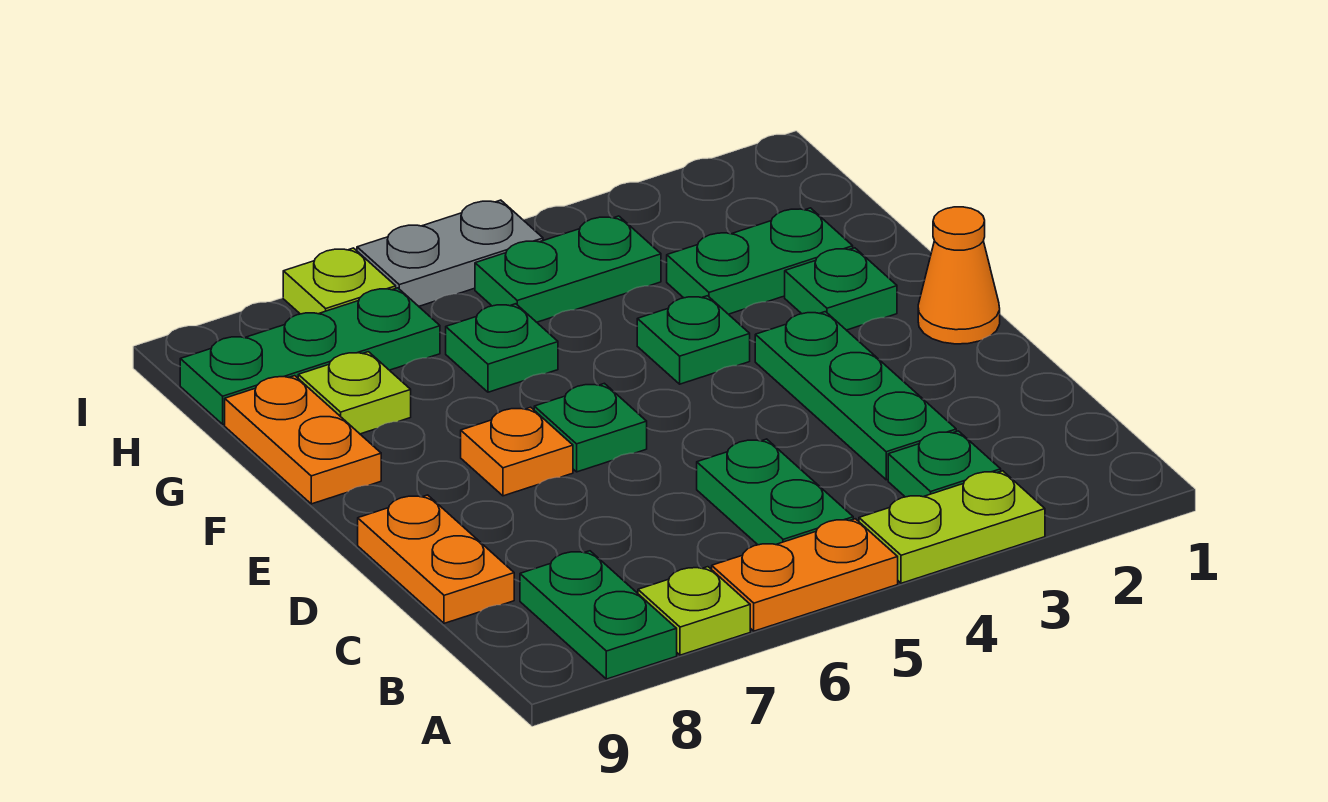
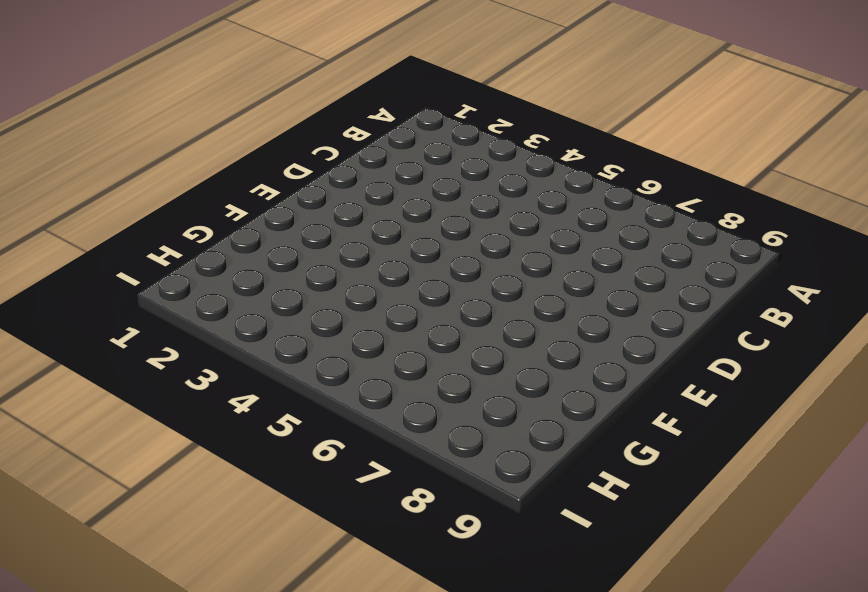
none -> lime 1x2 plate [859,471,1045,583]
none -> orange 1x2 plate [712,519,898,631]
none -> lime 1x1 plate [638,567,750,655]

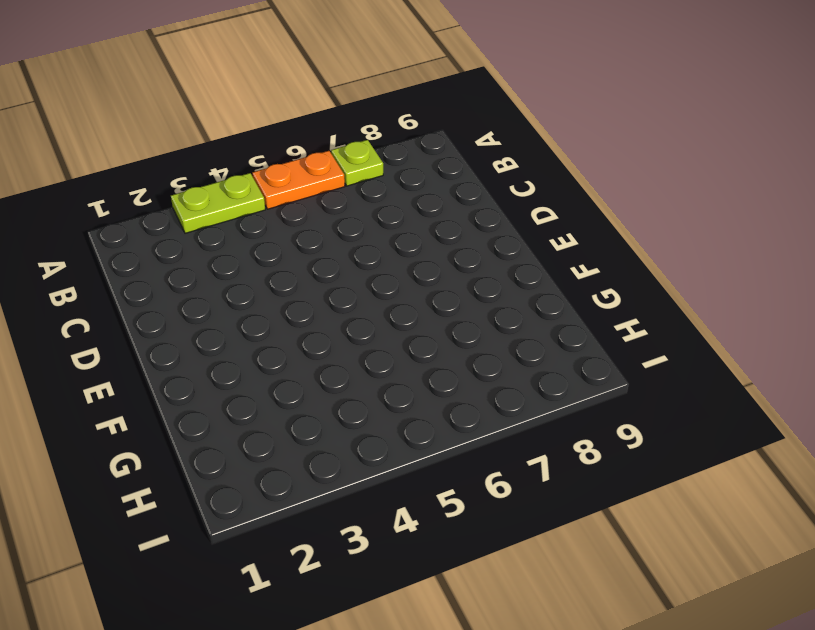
none -> green 1x2 plate [520,551,677,679]
none -> green 1x1 plate [888,431,1001,497]
none -> green 1x2 plate [697,439,853,545]

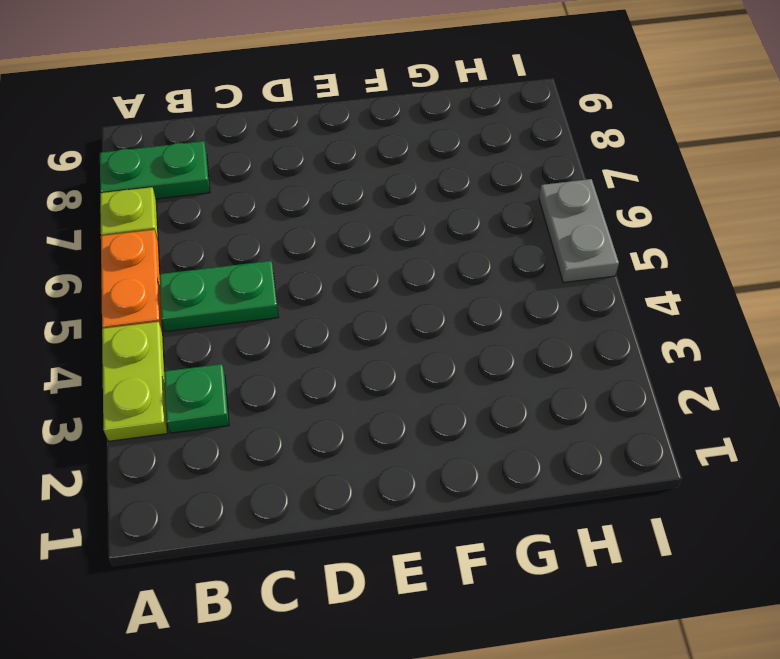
none -> green 1x3 plate [755,312,956,480]
none -> orange 1x2 plate [358,495,514,623]
none -> orange 1x1 cone [918,207,1000,344]

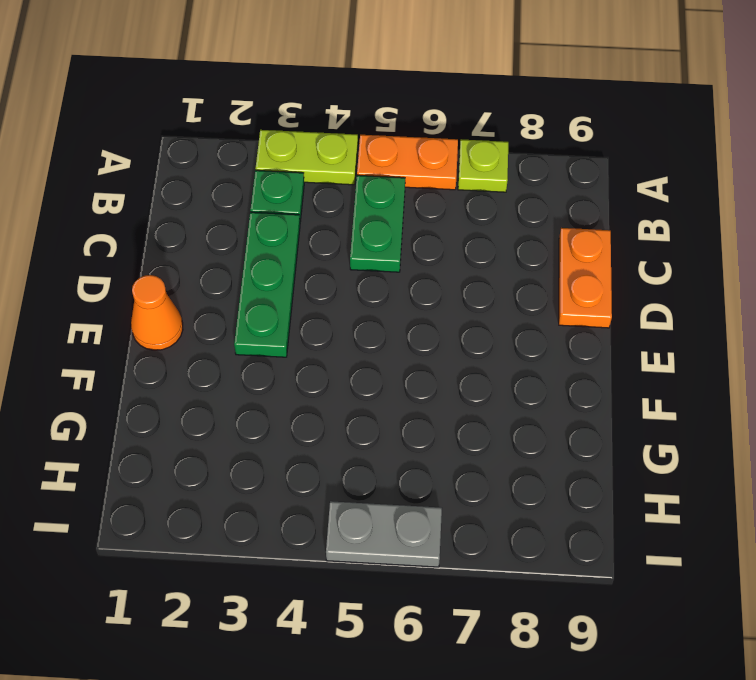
none -> green 1x2 plate [520,551,677,679]
none -> green 1x1 plate [534,383,647,472]
none -> orange 1x1 plate [461,407,573,496]

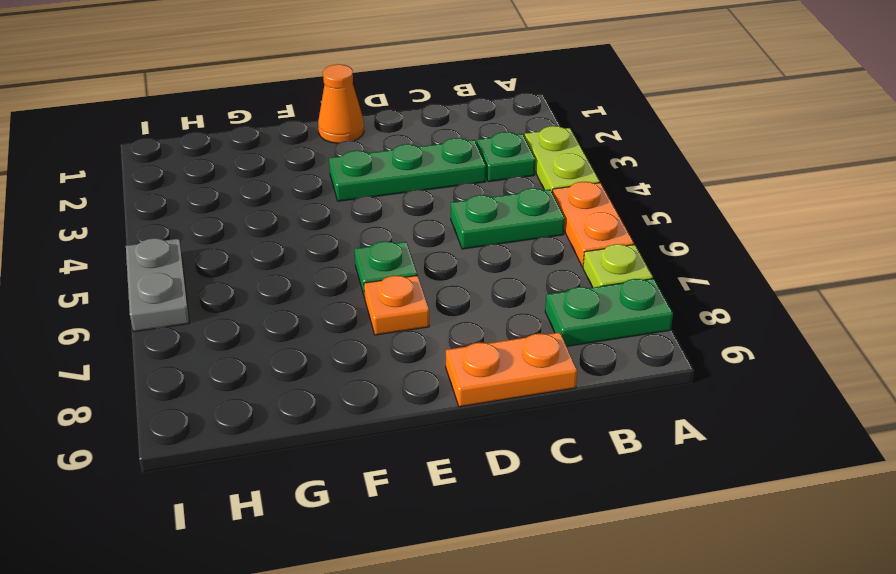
none -> green 1x1 plate [785,248,897,330]
none -> green 1x1 plate [637,296,750,384]
none -> orange 1x2 plate [225,376,381,504]

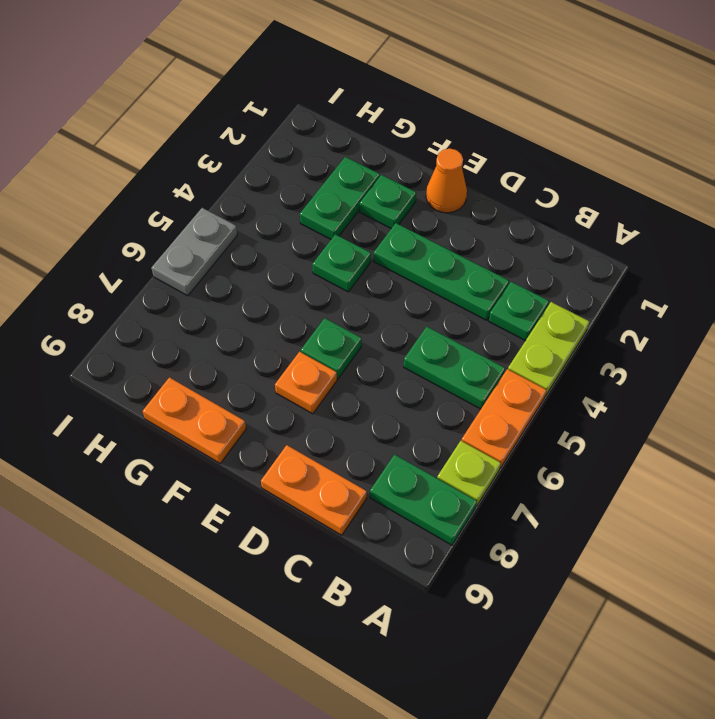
none -> green 1x1 plate [446,304,558,392]
none -> lime 1x1 plate [298,352,411,434]
none -> green 1x2 plate [475,216,661,322]

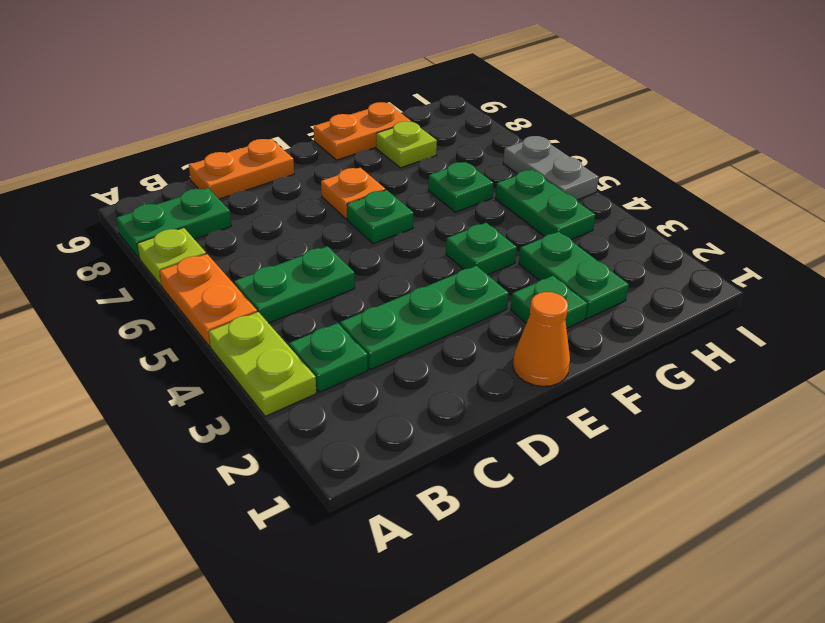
none -> green 1x3 plate [180,288,440,424]
none -> lime 1x1 plate [283,248,396,314]

